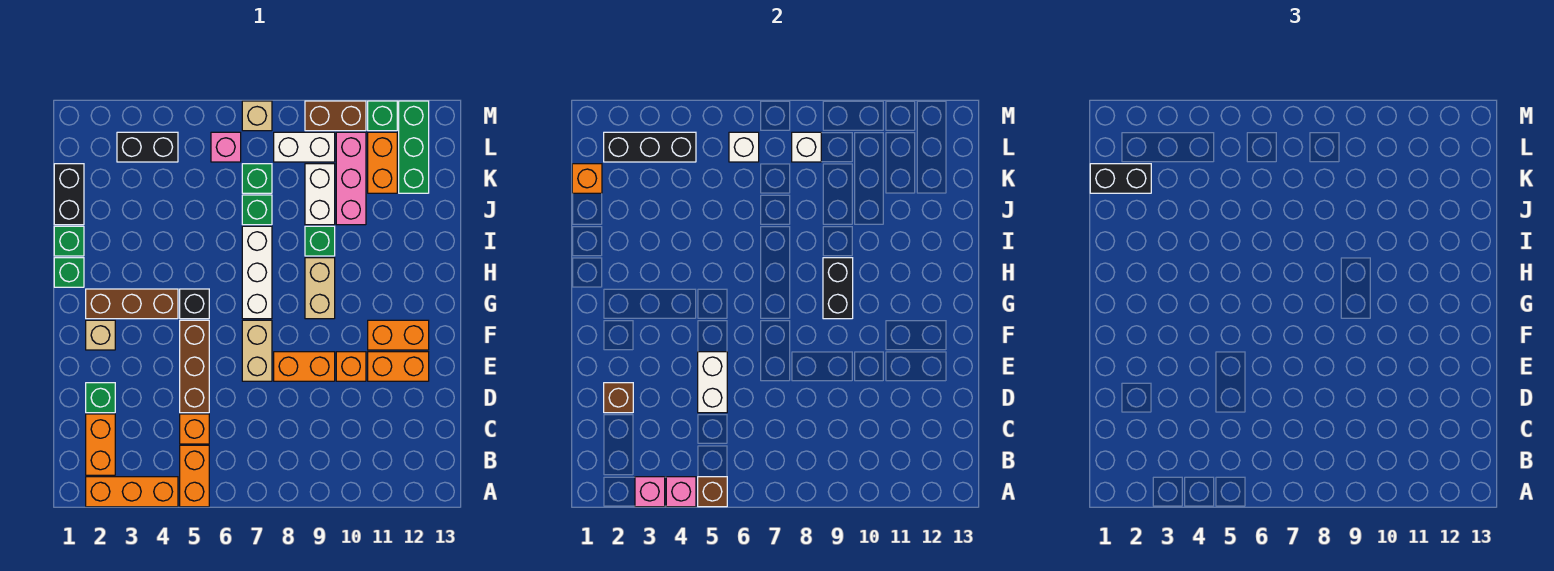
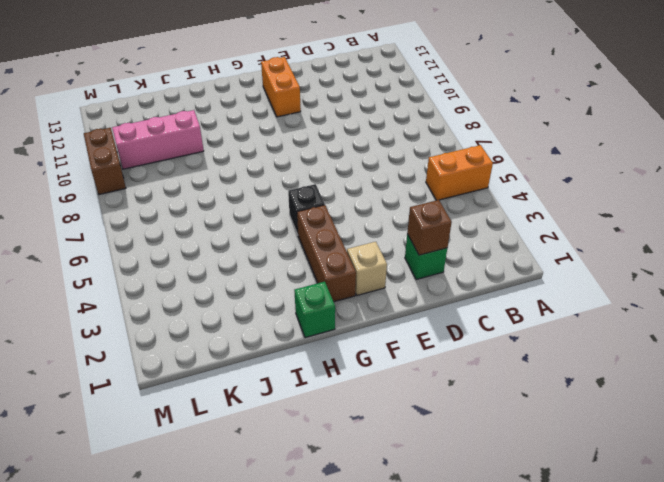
none -> orange 1x3 brick [86,477,178,507]
none -> orange 1x2 brick [86,414,115,475]
none -> orange 1x1 brick [180,414,209,444]
none -> brown 1x3 brick [180,320,209,413]

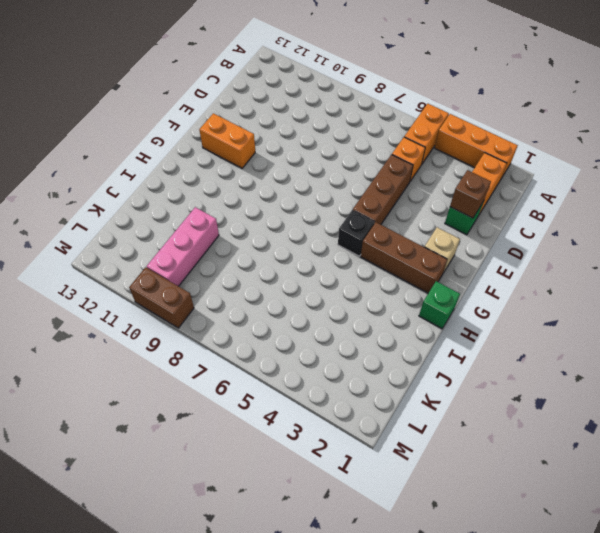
none -> tan 1x2 brick [242,320,272,381]
none -> orange 1x2 brick [274,352,335,381]
none -> orange 1x1 brick [336,352,366,381]
none -> orange 1x2 brick [368,352,429,381]

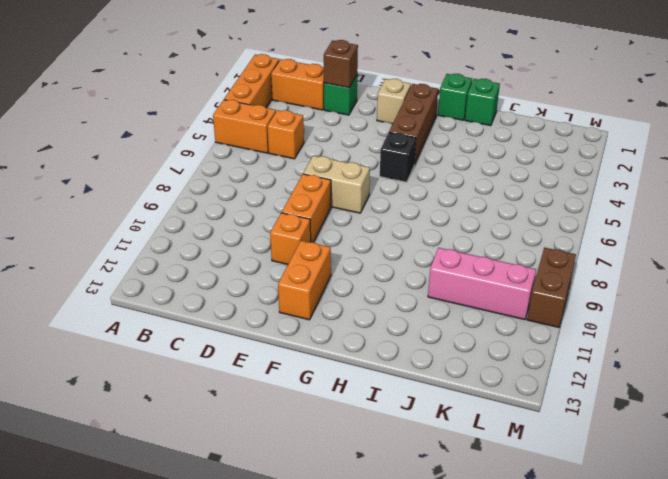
none -> brown 1x3 brick [180,320,209,413]
none -> orange 1x2 brick [368,352,429,381]
none -> white 1x3 brick [242,226,272,319]
none -> tan 1x2 brick [305,258,335,319]

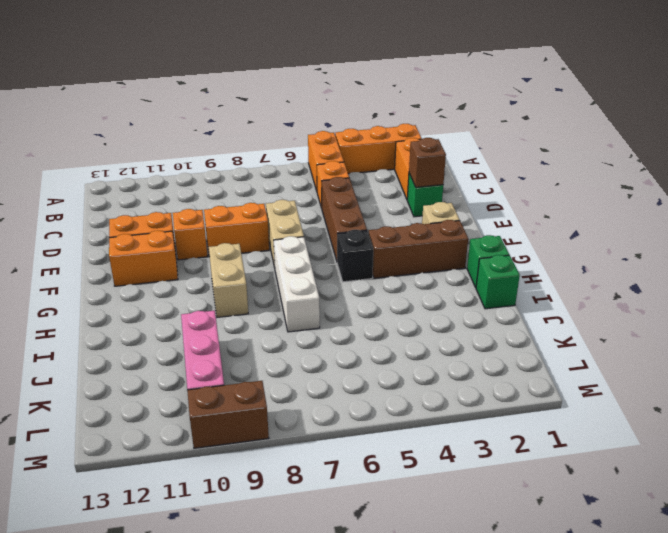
none -> green 1x1 brick [305,226,335,256]
none -> black 1x2 brick [54,164,84,225]
none -> green 1x1 brick [242,195,272,225]
none -> white 1x2 brick [305,164,335,225]

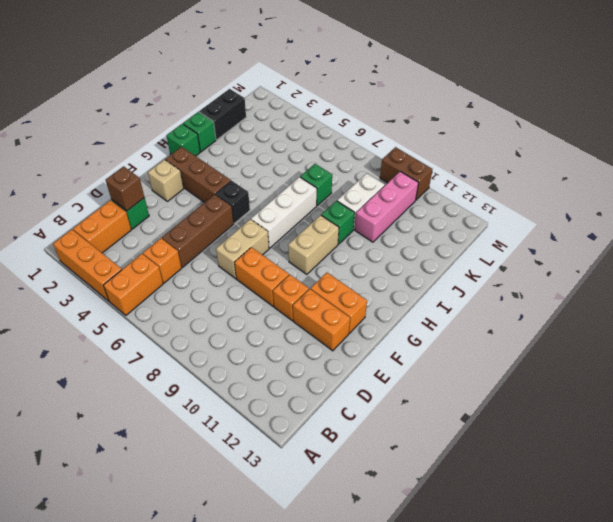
none -> green 1x1 brick [242,164,272,193]
none -> orange 1x2 brick [368,132,397,193]
none -> green 1x3 brick [399,101,429,193]
none -> black 1x2 brick [117,132,178,162]

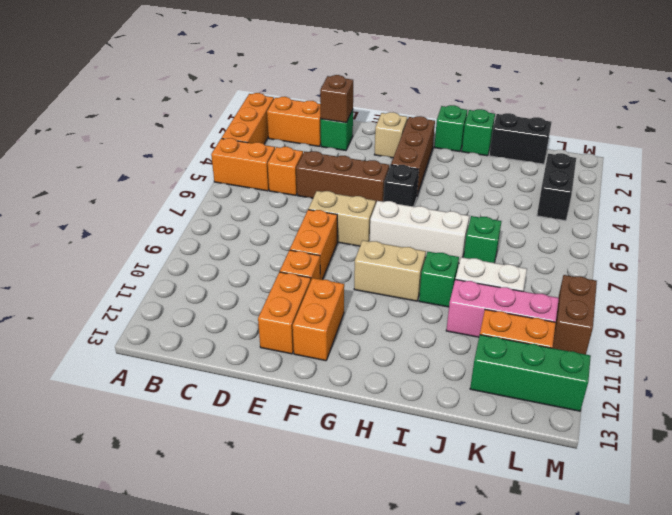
none -> green 1x1 brick [242,164,272,193]
none -> pink 1x1 brick [211,132,241,162]
none -> white 1x2 brick [274,132,335,162]
none -> tan 1x1 brick [242,101,272,131]

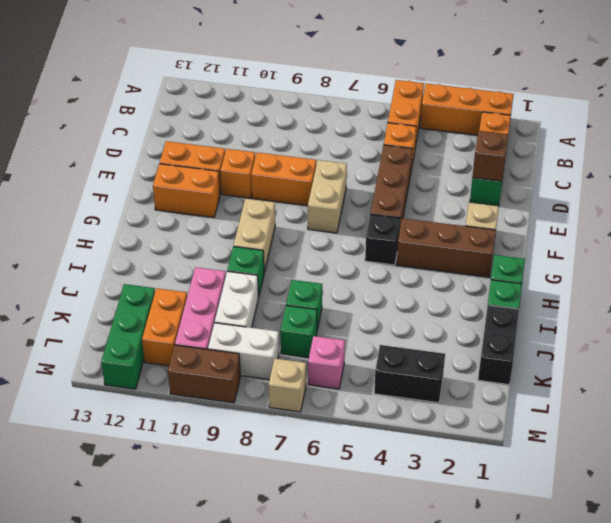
none -> white 1x3 brick [242,226,272,319]
none -> green 1x1 brick [368,101,397,131]
none -> pink 1x1 brick [635,477,665,507]
none -> pink 1x1 brick [666,477,696,507]

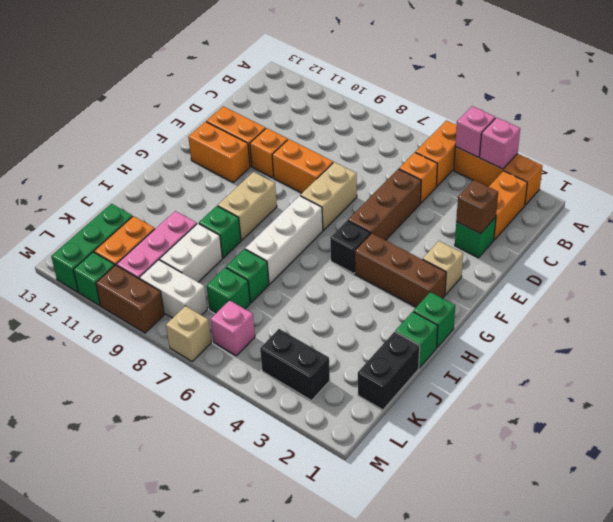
none -> brown 1x1 brick [698,477,727,507]
none -> white 1x2 brick [698,352,727,413]
none -> black 1x2 brick [823,258,853,319]
none -> orange 1x1 brick [572,164,602,193]

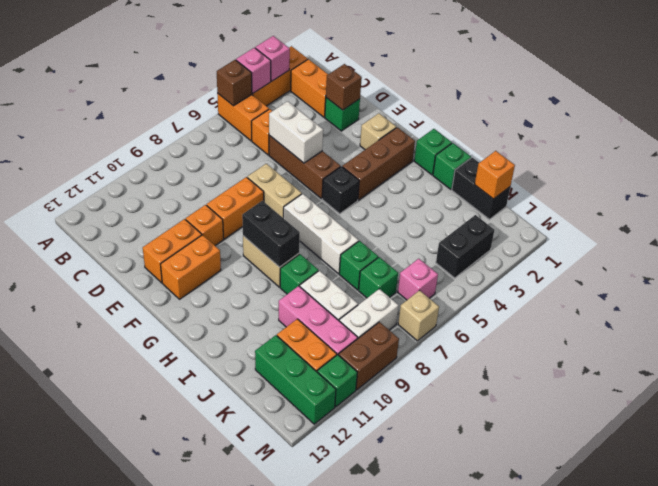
none -> black 1x3 brick [604,132,696,162]
none -> white 1x1 brick [729,132,759,162]
none -> white 1x1 brick [792,132,821,162]
none -> black 1x2 brick [1090,164,1151,193]

